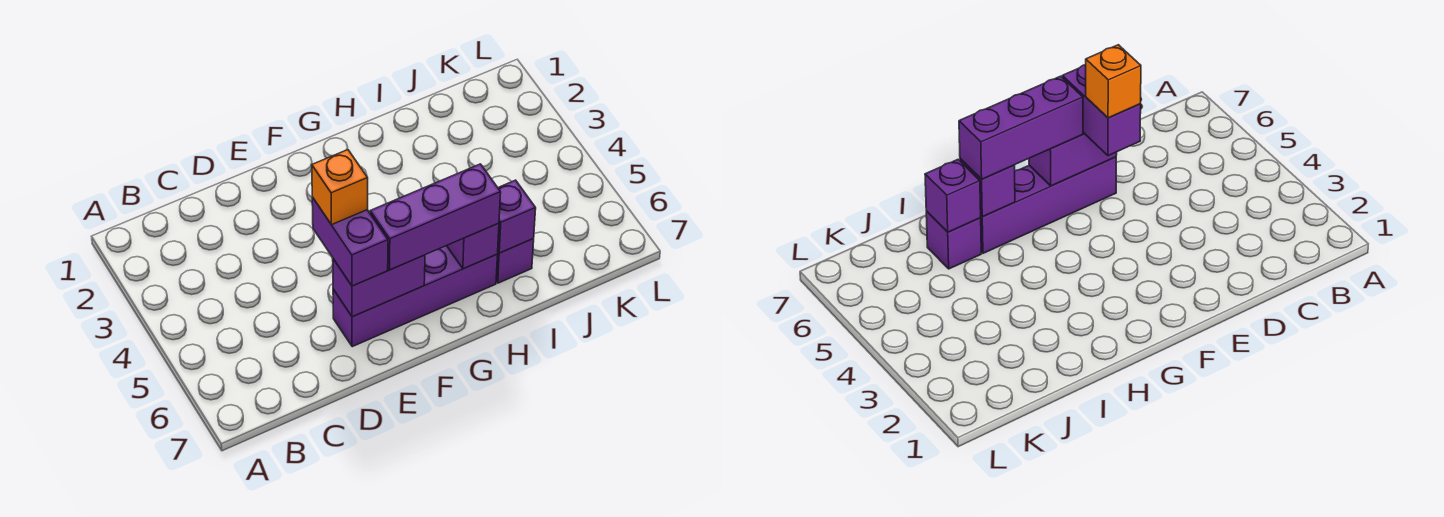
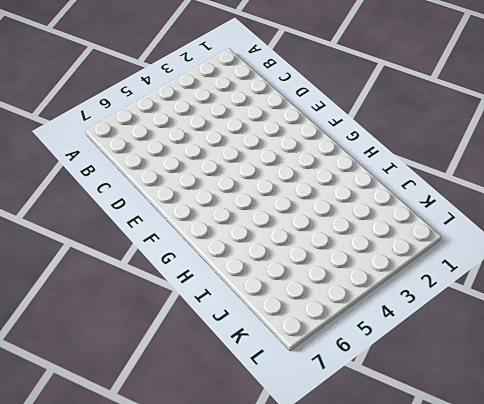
none -> purple 1x4 brick [333,246,497,347]
none -> purple 1x1 brick [496,239,534,283]

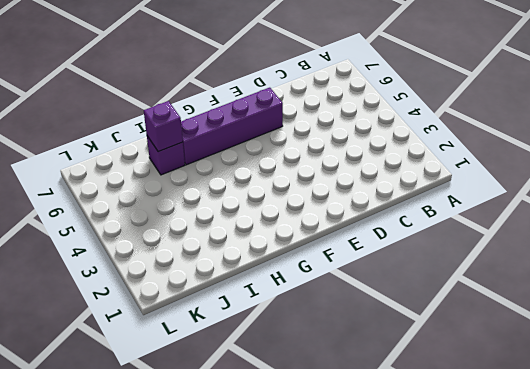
none -> purple 1x2 brick [333,255,425,317]
none -> purple 1x1 brick [447,223,499,269]

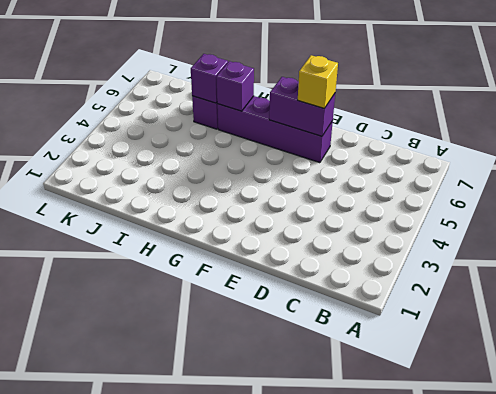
yellow 1x1 brick [298,55,338,109] -> purple 1x2 brick [312,197,388,286]
none -> purple 1x3 brick [370,164,501,270]
none -> orange 1x1 brick [312,150,368,225]

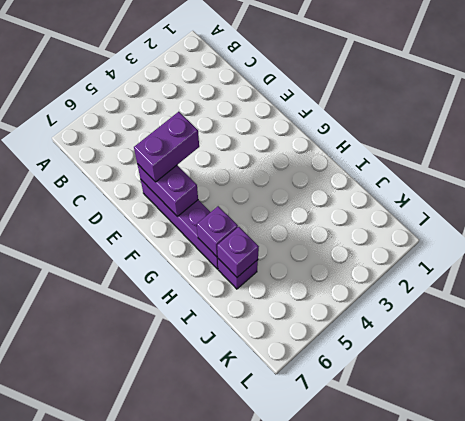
none -> purple 1x3 brick [370,164,501,270]
none -> orange 1x1 brick [312,150,368,225]

